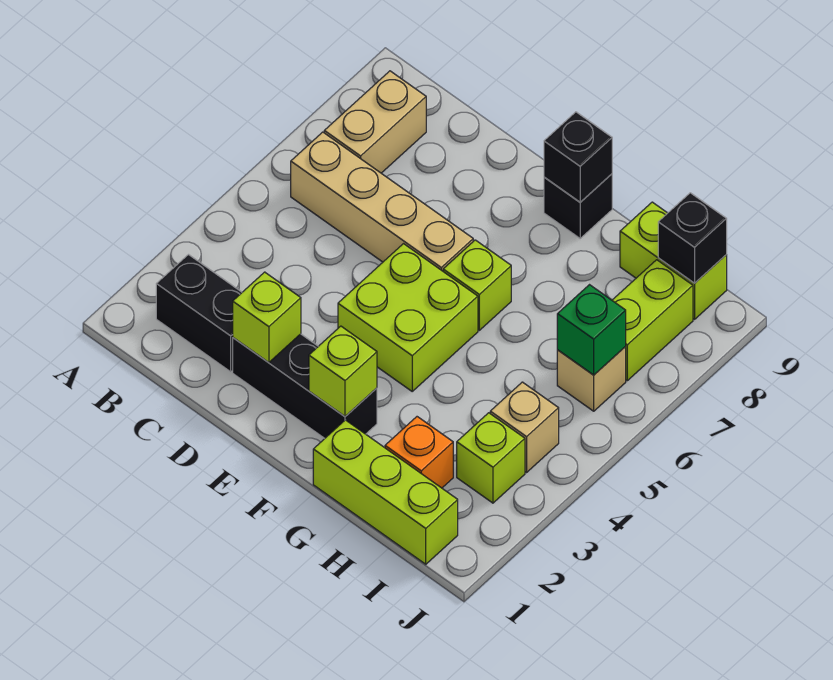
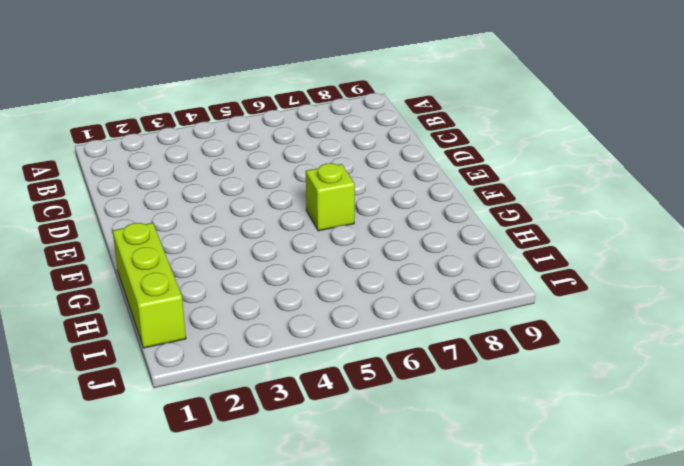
none -> black 1x2 brick [156,255,242,372]
none -> tan 1x4 brick [291,132,473,271]
none -> tan 1x2 brick [324,71,426,173]

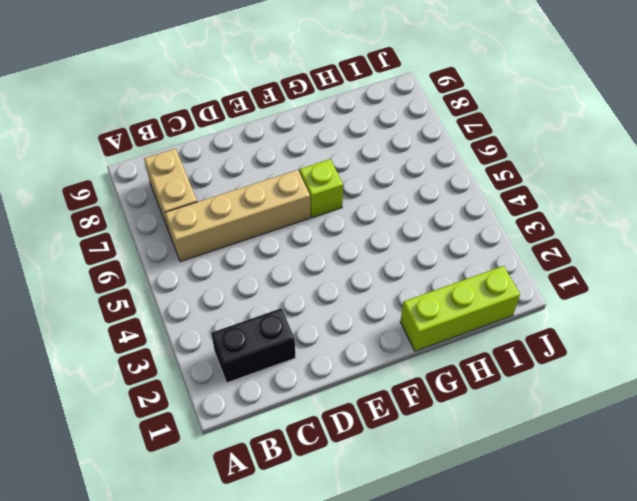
none -> black 1x3 brick [233,334,377,439]
none -> lime 2x2 brick [338,244,478,391]
none -> black 1x1 brick [544,174,612,238]

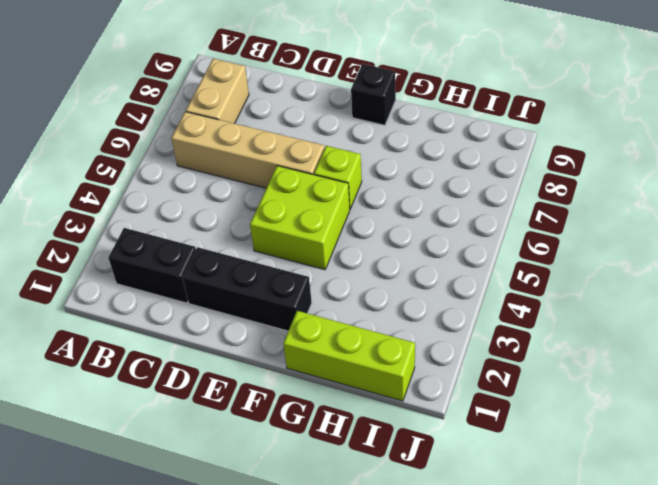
none -> orange 1x1 brick [385,417,453,488]
none -> lime 1x2 brick [620,202,727,319]
none -> lime 1x1 brick [457,413,525,503]

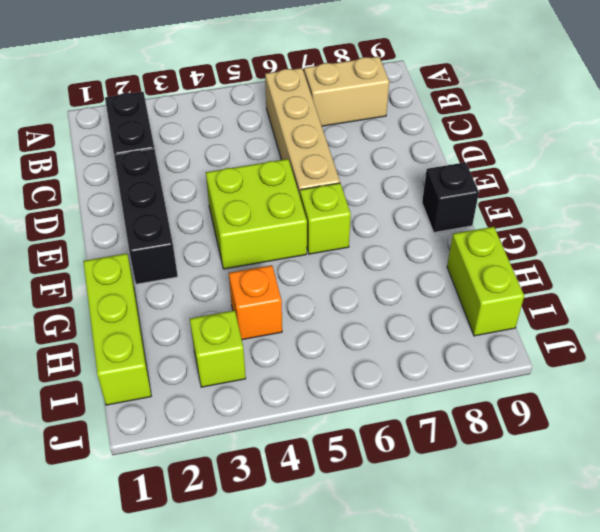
orange 1x1 brick [229,265,282,340] -> orange 1x1 brick moved to [385,417,453,488]
none -> tan 1x1 brick [490,382,559,472]
none -> tan 1x1 brick [557,347,626,411]
none -> lime 1x2 brick [612,260,693,381]

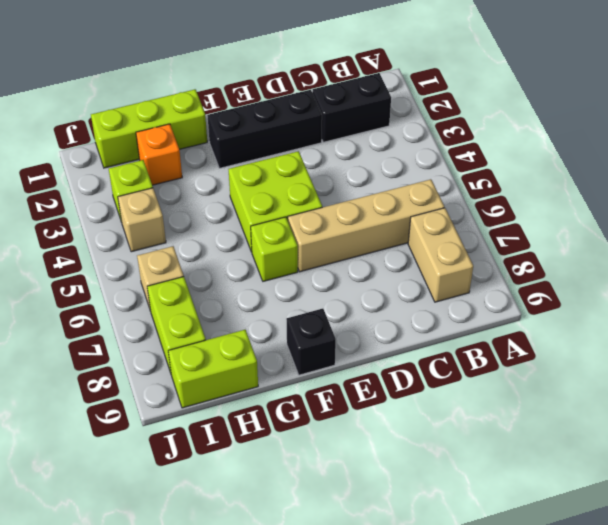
none -> lime 1x1 brick [233,272,301,362]
none -> lime 1x1 brick [309,326,377,416]
none -> black 1x1 brick [544,112,612,202]

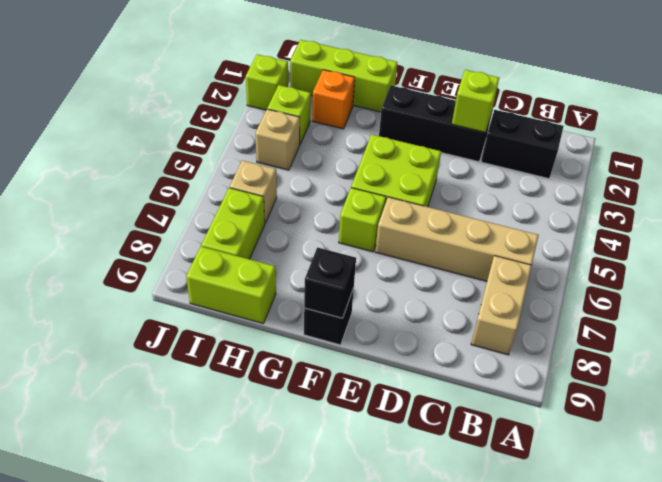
lime 1x1 brick [246,54,288,110] -> lime 1x1 brick moved to [309,326,377,416]
none -> green 1x1 brick [557,285,626,375]
none -> black 1x1 brick [658,193,727,283]

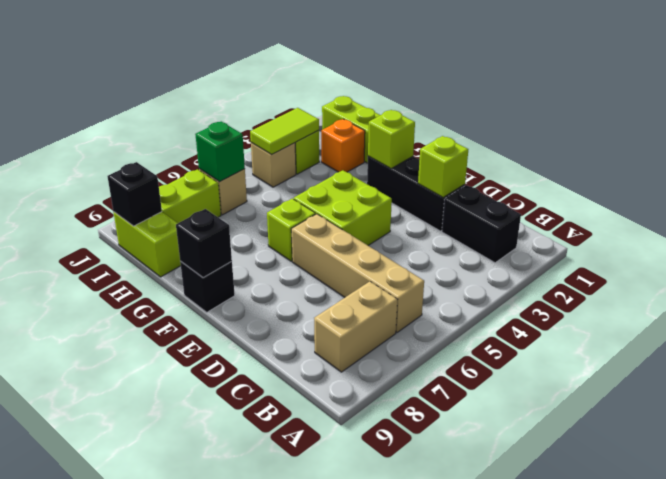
lime 1x2 tile [250,108,319,155] -> none

